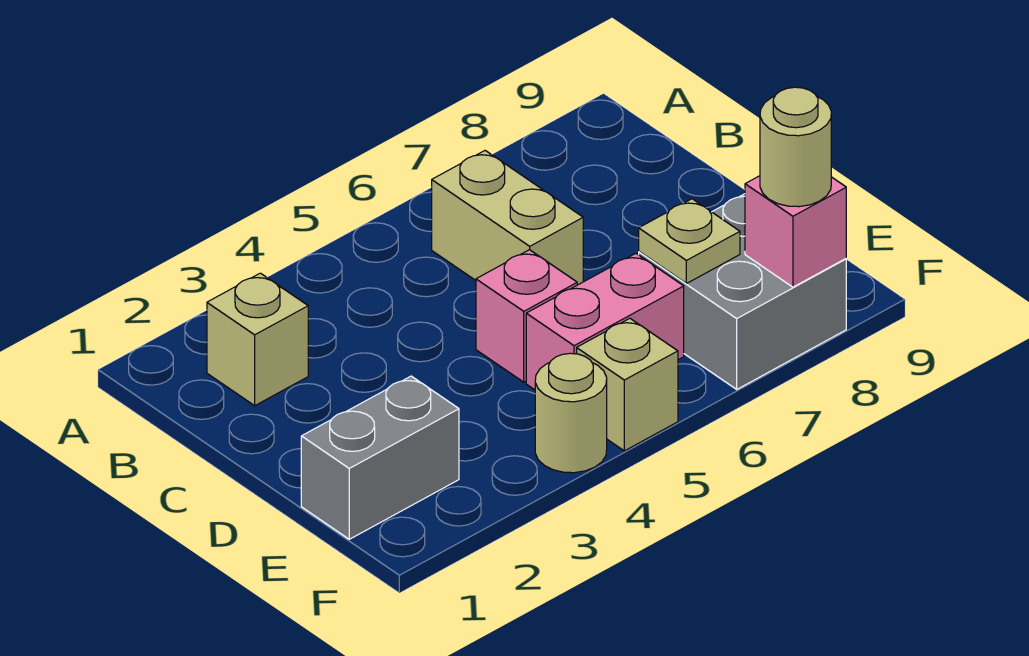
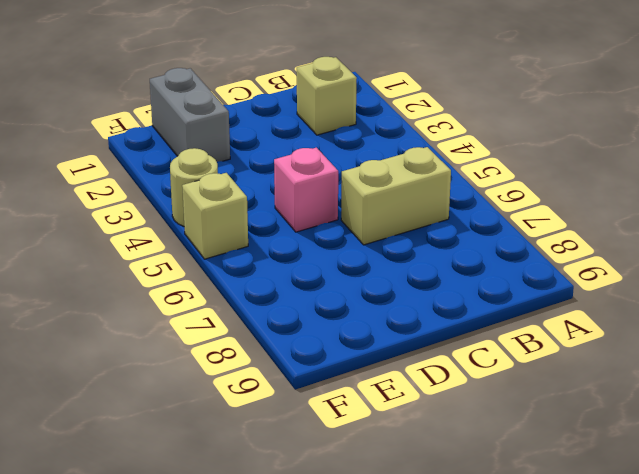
none -> pink 1x2 brick [526,253,684,390]
none -> grey 2x2 brick [639,194,846,389]

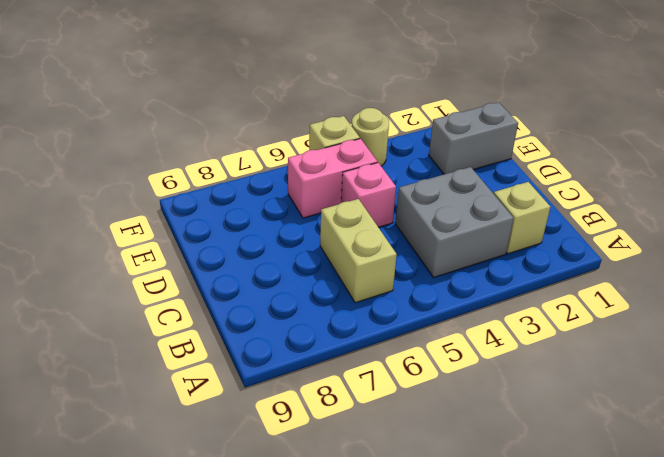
grey 2x2 brick [395,167,514,277] -> grey 2x2 brick moved to [639,194,846,389]
none -> tan 1x1 plate [639,199,740,284]
none -> pink 1x1 brick [745,176,846,287]

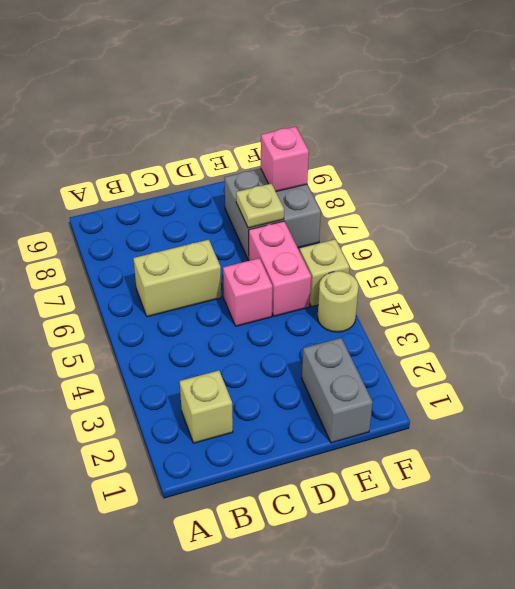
none -> tan 1x1 round brick [760,87,831,207]

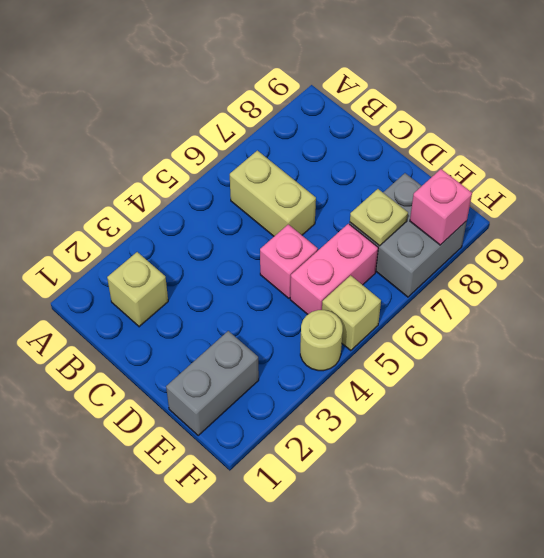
none -> tan 1x1 round brick [760,87,831,207]

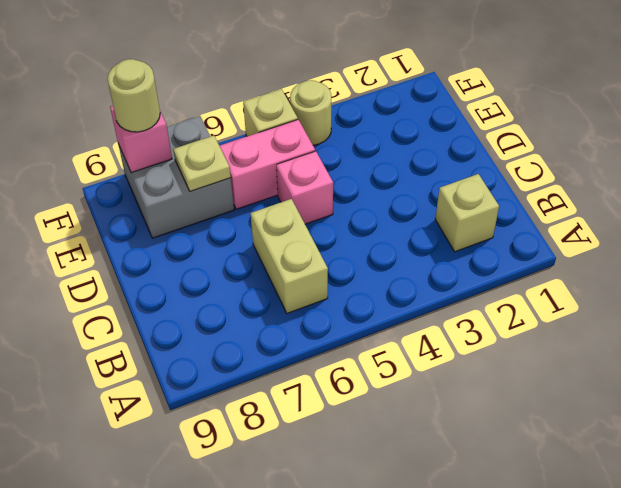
none -> grey 1x2 brick [301,376,459,539]

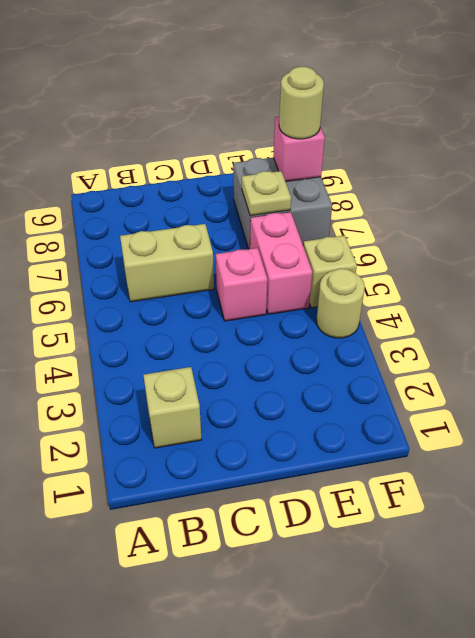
none -> grey 1x2 brick [301,376,459,539]

